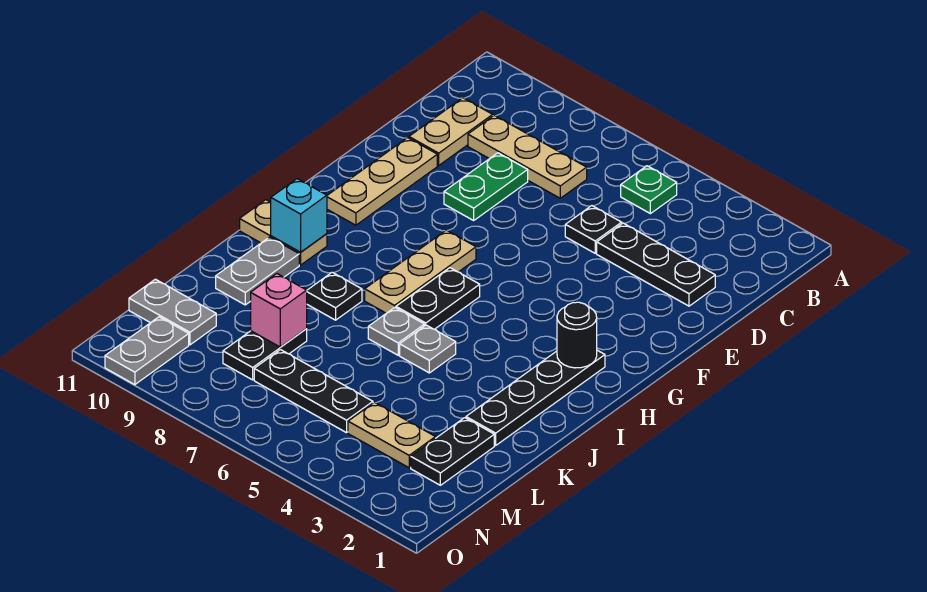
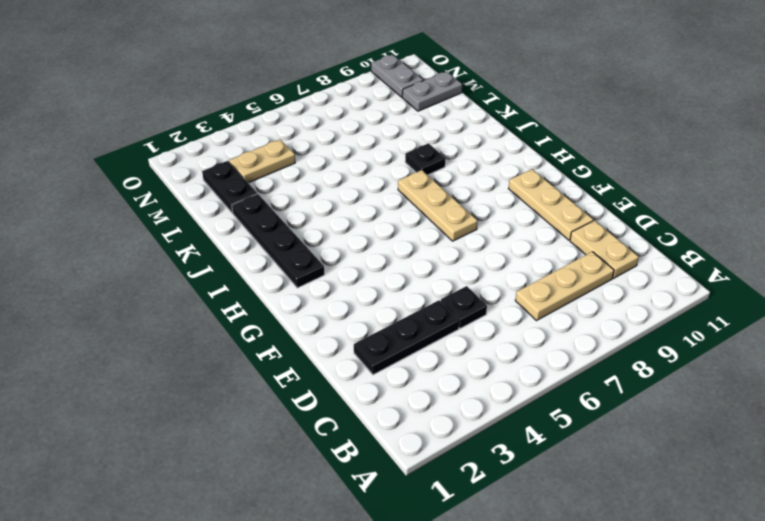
none -> green 1x1 plate [621,166,677,214]
none -> green 1x2 plate [444,153,528,220]
none -> black 1x2 plate [396,268,480,329]

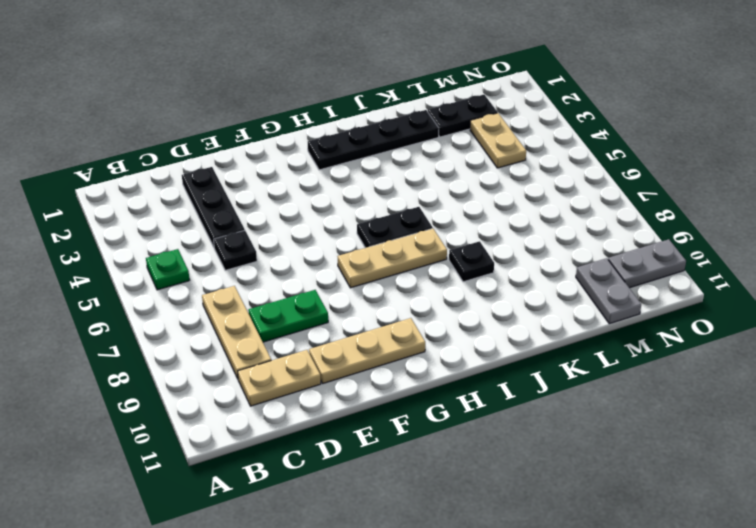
none -> tan 1x2 plate [240,200,327,265]
none -> grey 1x1 plate [400,325,456,373]
none -> grey 1x1 plate [368,307,424,355]

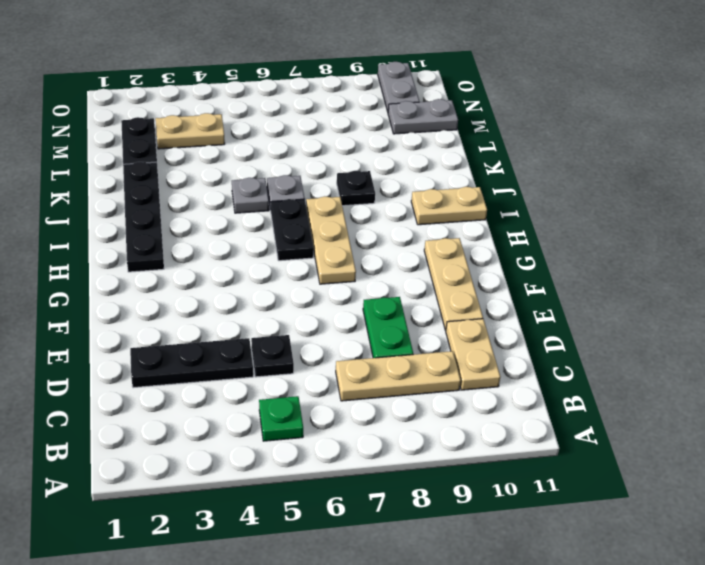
none -> grey 1x2 plate [216,237,299,305]
none -> black 1x2 plate [223,329,307,380]
none -> black 1x3 plate [254,350,373,433]

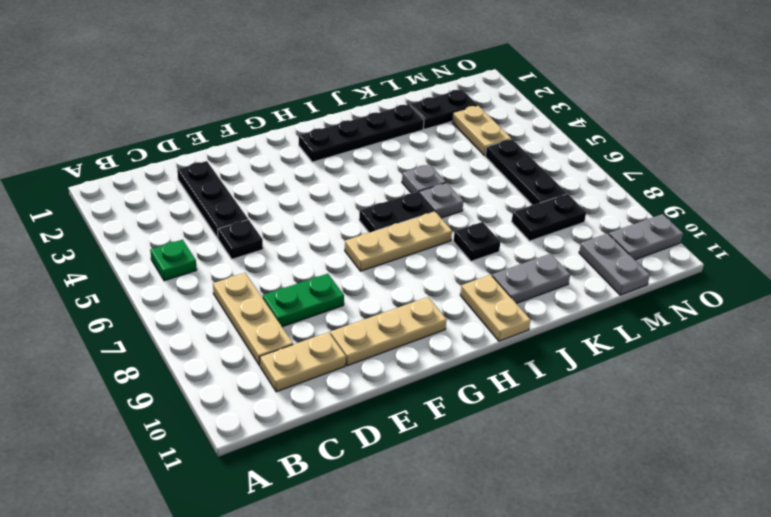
none -> black 1x1 round brick [557,302,597,368]
none -> cyan 1x1 brick [271,179,327,252]
none -> pink 1x1 brick [251,274,307,347]

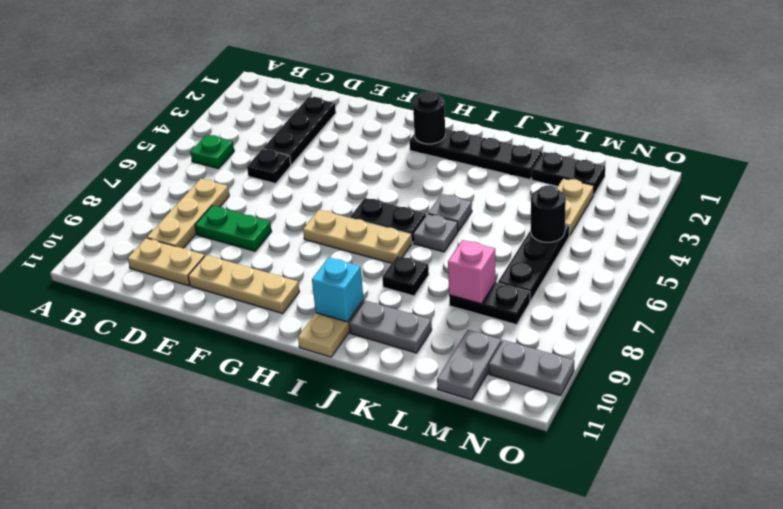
black 1x1 round brick [531,186,566,242] -> none

